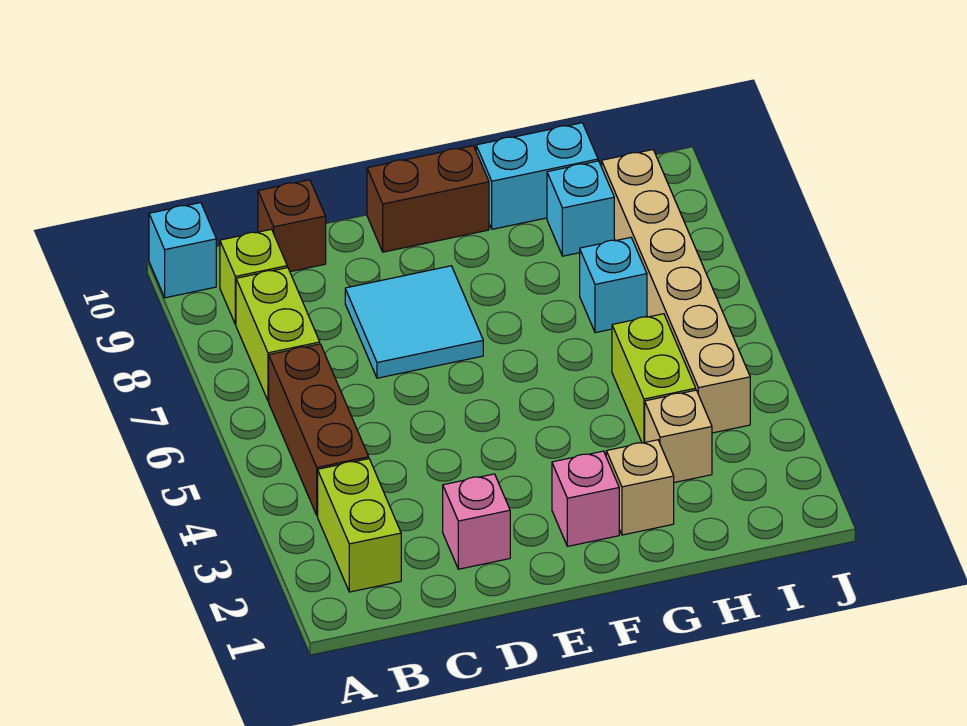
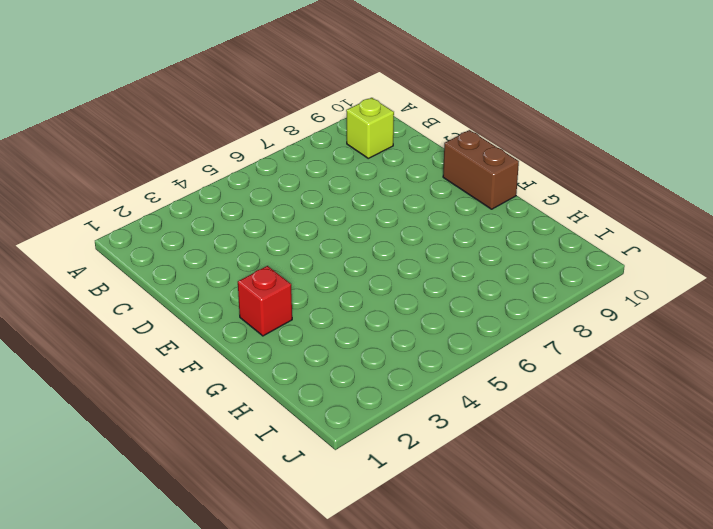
red 1x1 brick [238,266,292,336] -> pink 1x1 brick [552,451,619,546]
none -> cyan 1x1 brick [149,203,216,298]
none -> lime 1x2 brick [318,459,401,592]
none -> brown 1x3 brick [269,344,369,516]

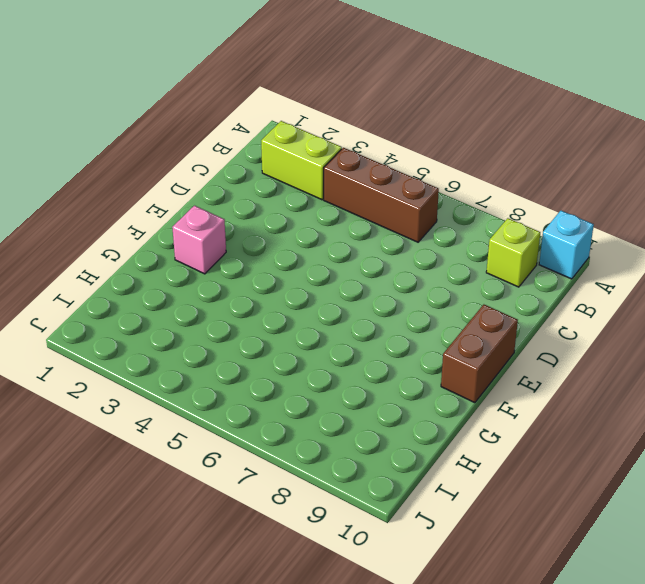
none -> lime 1x2 brick [236,268,320,401]
none -> brown 1x1 brick [258,180,326,272]
none -> pink 1x1 brick [443,474,510,569]

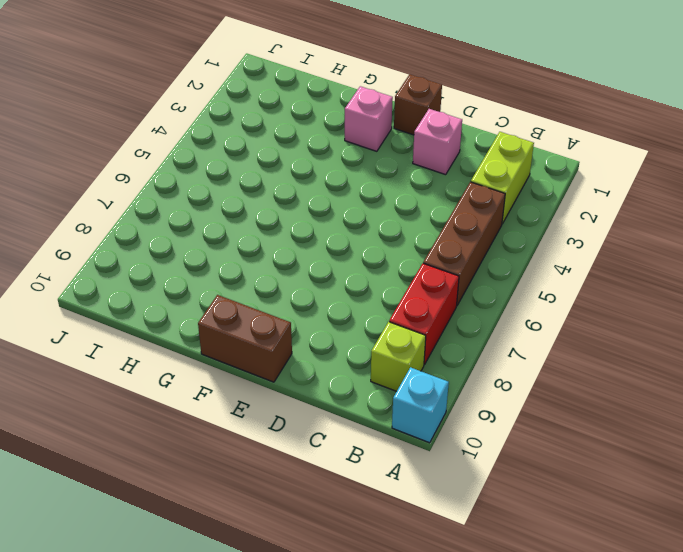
red 1x2 brick [389,263,459,365] -> lime 1x2 brick [236,268,320,401]
brown 1x1 brick [394,74,442,135] -> brown 1x1 brick moved to [258,180,326,272]
none -> cyan 2x2 tile [345,266,483,378]
none -> tan 1x1 brick [606,440,674,535]
none -> cyan 1x2 brick [476,123,598,229]

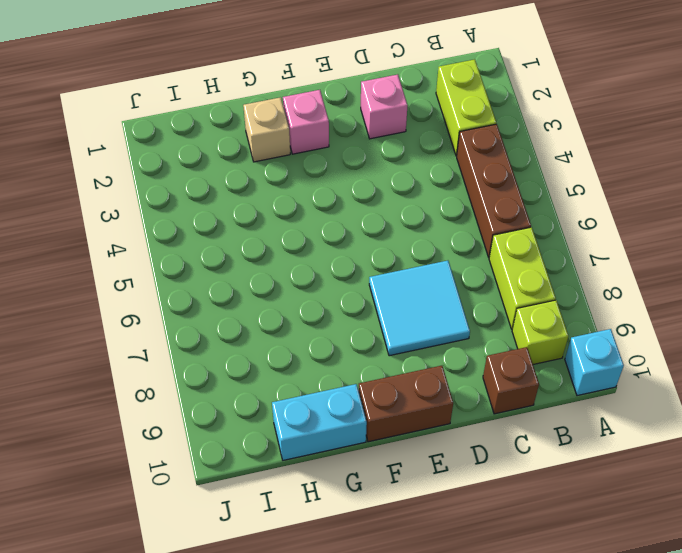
none -> tan 1x1 brick [645,390,712,483]
none -> lime 1x2 brick [612,314,696,443]
none -> cyan 1x1 brick [580,237,647,333]

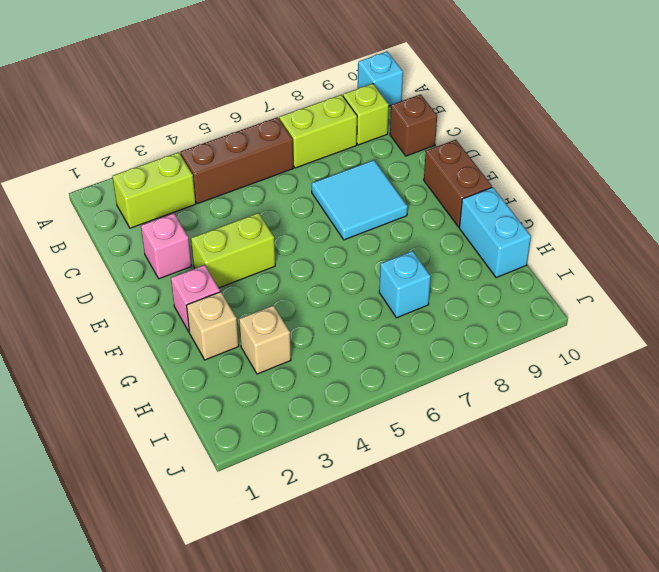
lime 1x2 brick [191,213,275,288] -> lime 1x2 brick moved to [612,314,696,443]
none -> cyan 1x1 brick [547,161,614,256]
none -> tan 1x6 brick [602,150,750,433]

